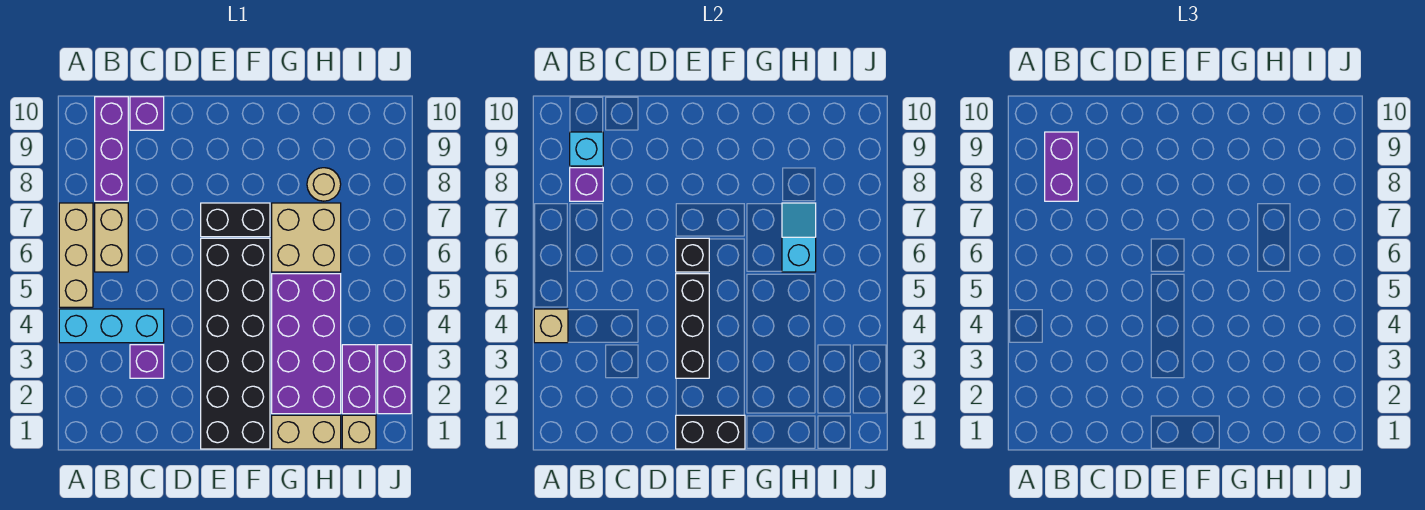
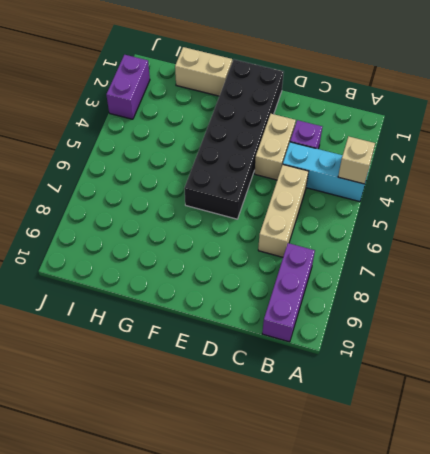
tan 1x3 brick [258,164,309,257] -> tan 1x3 brick moved to [59,203,93,307]
tan 1x2 brick [255,114,296,180] -> tan 1x2 brick moved to [95,203,128,272]
none -> purple 1x1 brick [130,97,164,130]
none -> black 1x2 brick [201,203,270,237]
none -> purple 2x4 brick [272,274,341,414]

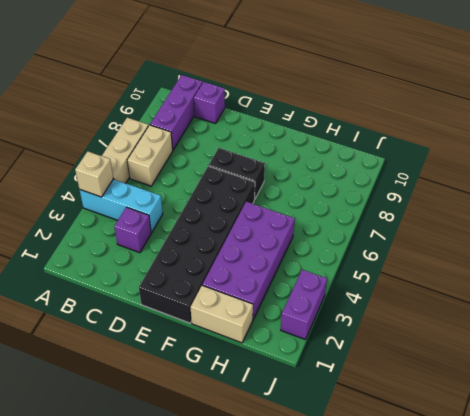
none -> tan 2x2 brick [272,203,341,272]
none -> tan 1x1 round brick [307,168,341,201]
none -> tan 1x1 brick [342,415,376,449]

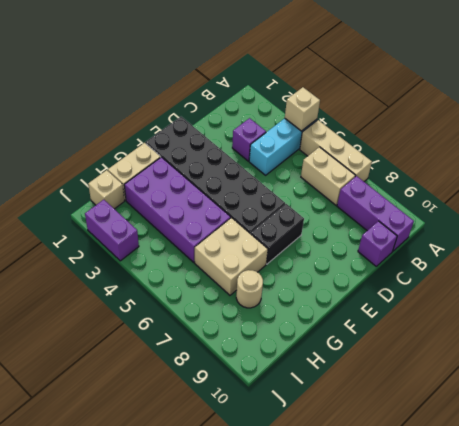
none -> purple 1x2 brick [342,345,376,414]
none -> purple 1x1 brick [570,168,603,201]
none -> cyan 1x1 brick [570,132,603,166]

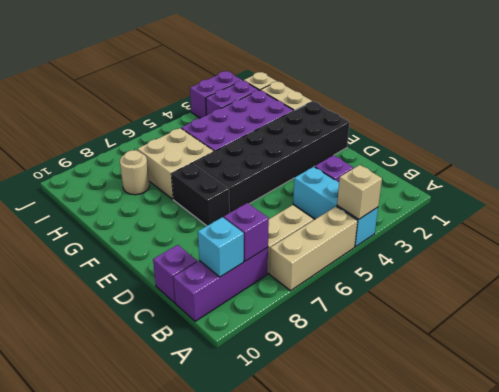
none -> black 1x2 brick [676,415,745,449]
none -> black 1x3 brick [676,274,709,378]
none -> black 1x1 brick [676,238,709,272]

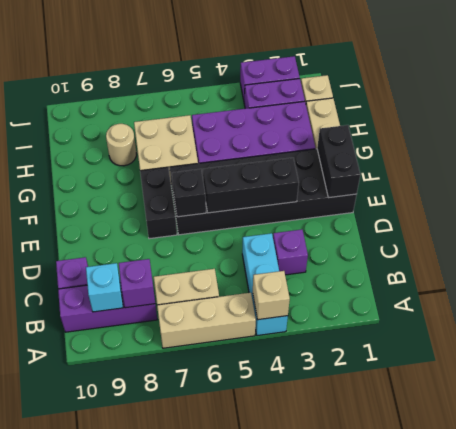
none -> cyan 1x2 slope [782,203,816,272]
none -> purple 1x2 brick [1045,132,1078,201]

